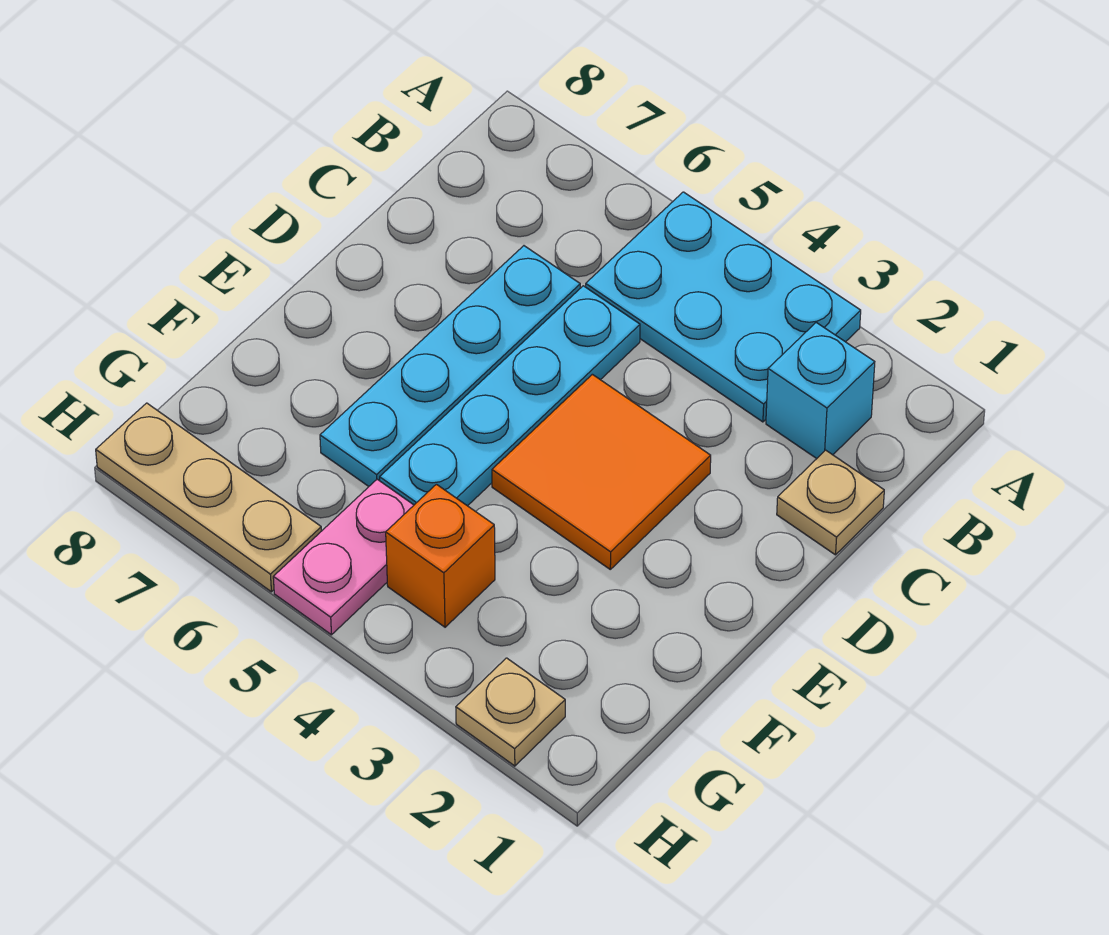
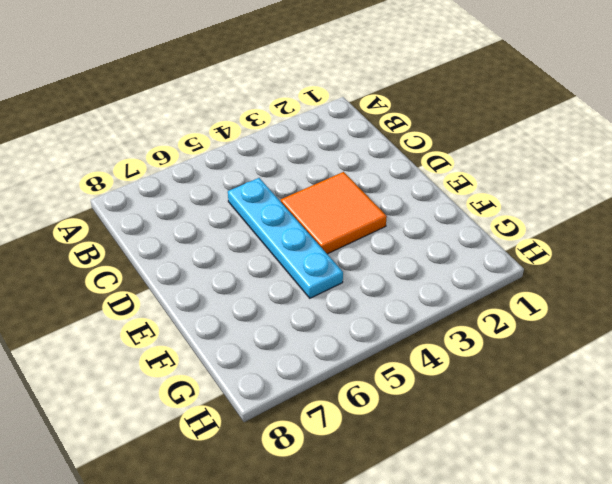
none -> cyan 2x3 plate [586,192,861,422]
none -> cyan 1x1 brick [766,323,875,459]

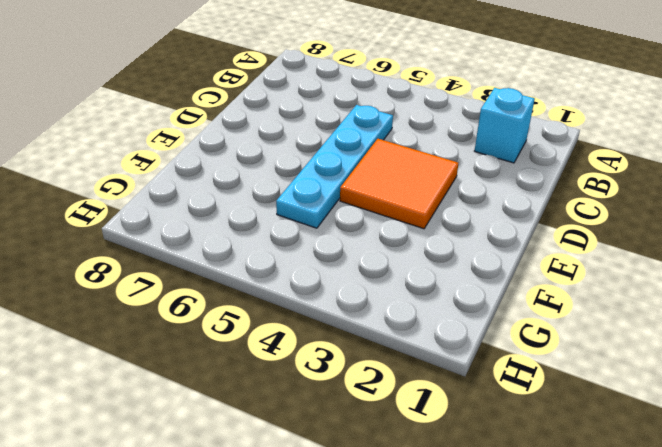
none -> cyan 2x3 plate [586,192,861,422]
none -> tan 1x1 plate [777,450,884,555]

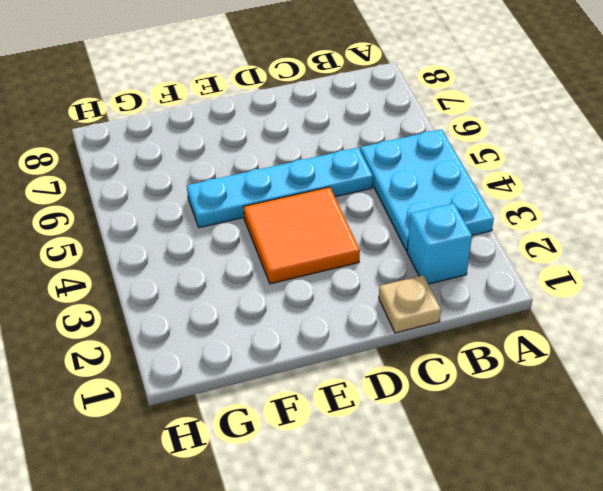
none -> cyan 1x4 plate [320,246,580,486]
none -> orange 1x1 brick [386,484,495,627]

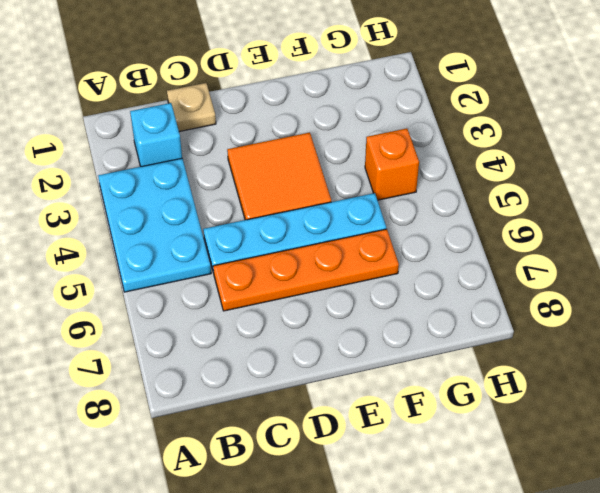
orange 1x4 plate [213,229,399,311] -> cyan 1x4 plate [320,246,580,486]
none -> pink 1x2 plate [273,479,414,635]
none -> tan 1x1 plate [456,658,565,766]

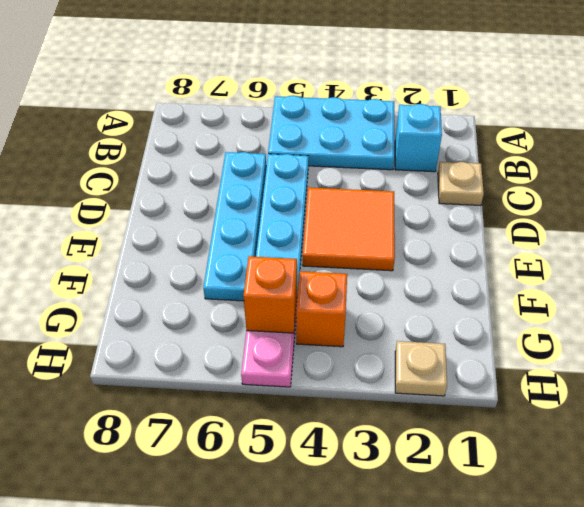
orange 1x1 brick [243,256,297,333] -> none
none -> tan 1x3 plate [96,403,321,592]

